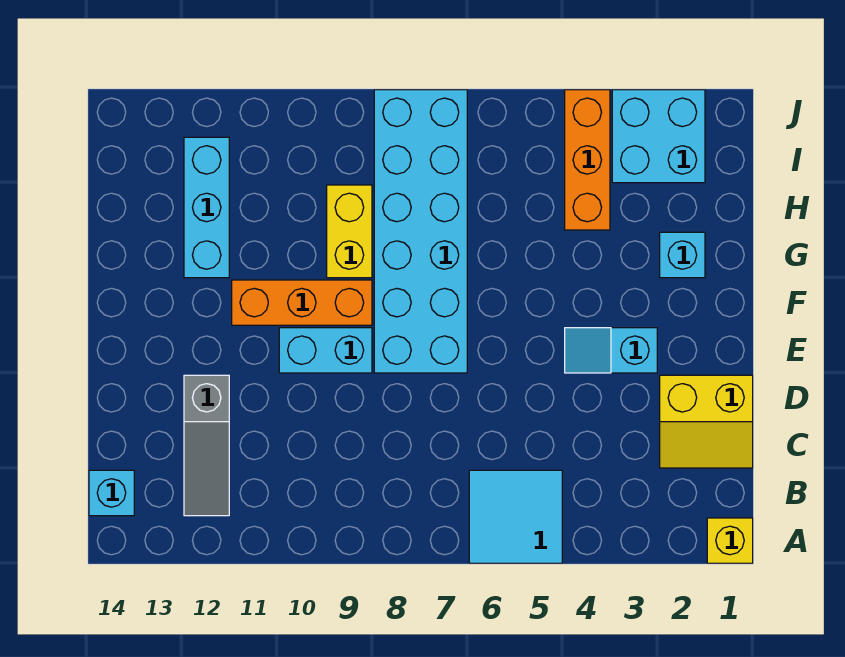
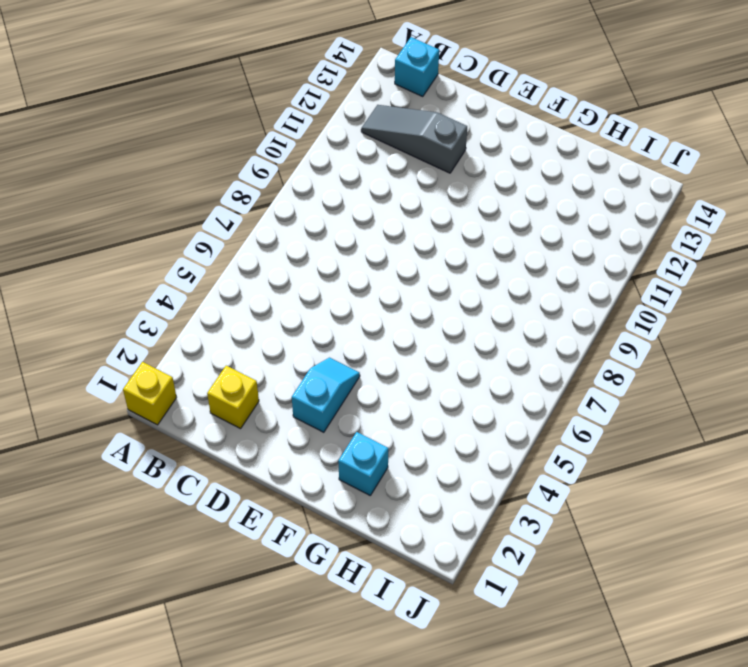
yellow 1x1 brick [207,366,259,429] -> yellow 2x2 slope [660,375,753,468]
none -> cyan 2x2 tile [469,470,562,563]
none -> cyan 2x6 brick [374,90,467,373]
none -> cyan 1x2 brick [279,328,372,373]

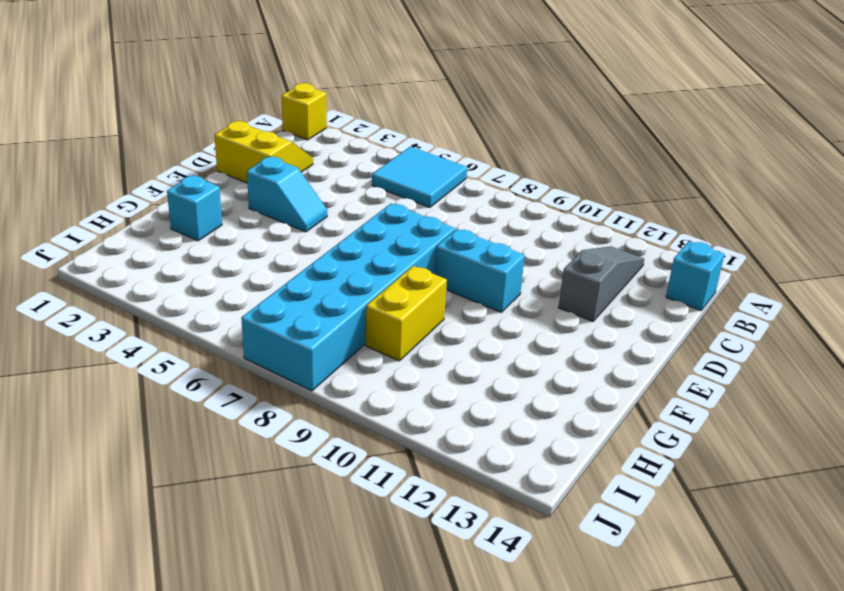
none -> orange 1x3 brick [232,280,372,325]
none -> cyan 1x3 brick [184,137,229,278]
none -> orange 1x3 brick [565,90,610,230]

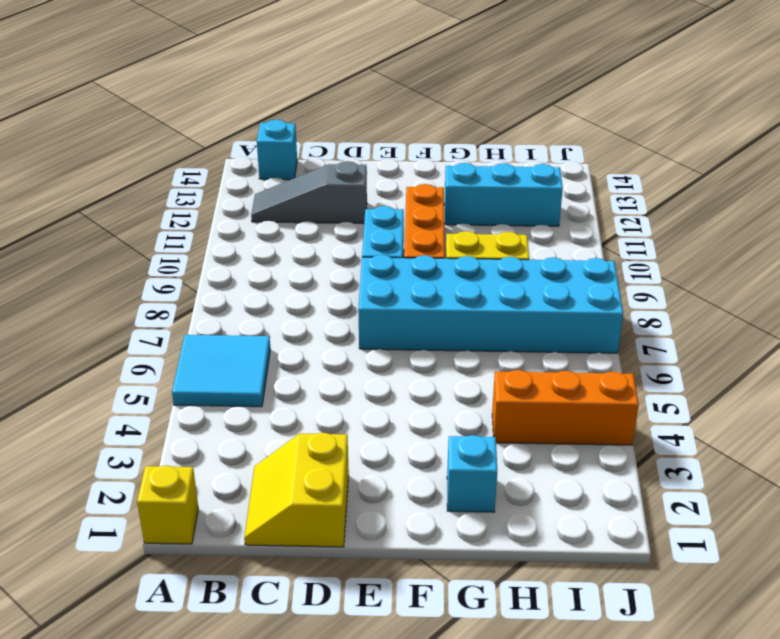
none -> cyan 1x2 slope [565,328,657,373]
none -> cyan 2x2 brick [612,90,705,183]

